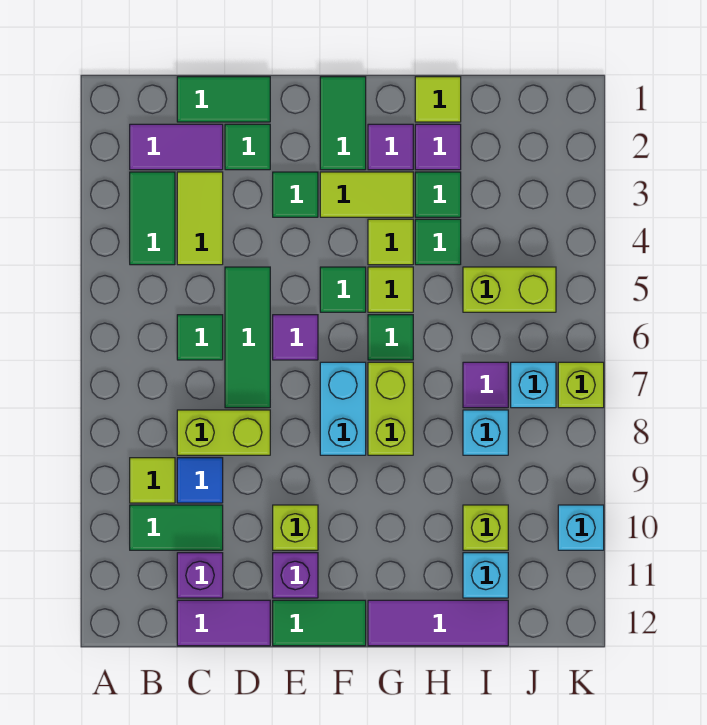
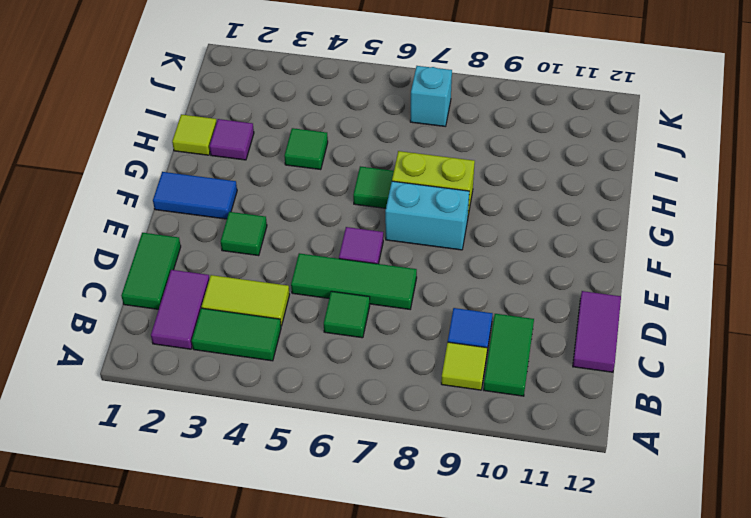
blue 1x2 tile [153,172,237,219] -> green 1x2 tile [320,77,366,170]
none -> lime 1x2 brick [177,410,270,455]
none -> purple 1x1 brick [177,553,223,598]
none -> green 1x1 tile [225,124,270,170]
none -> lime 1x1 brick [273,505,318,550]

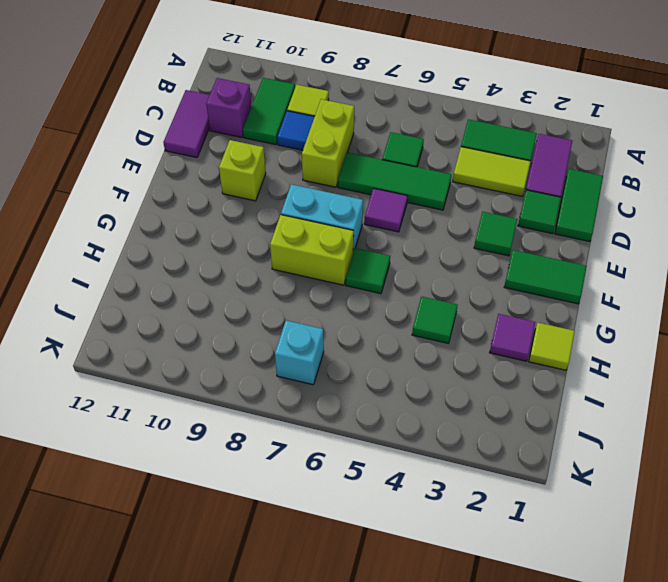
none -> purple 1x1 brick [273,553,318,598]
none -> green 1x2 tile [273,600,366,646]
none -> lime 1x2 tile [320,172,413,217]
none -> green 1x1 tile [320,267,366,312]

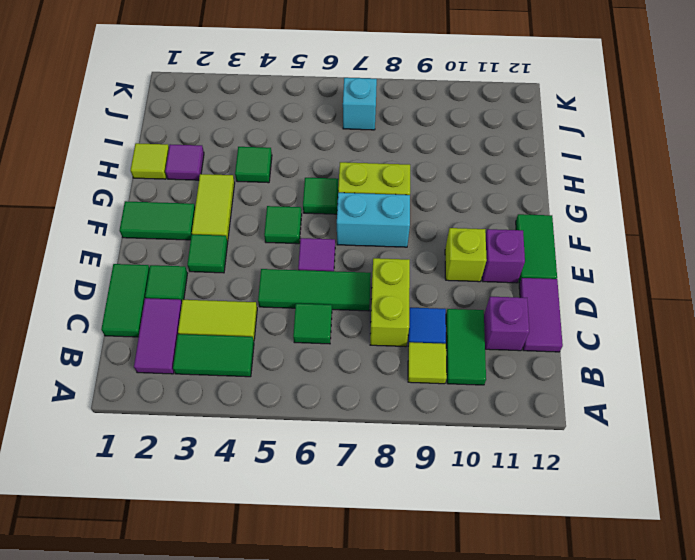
none -> purple 1x1 tile [368,124,413,170]
none -> lime 1x1 tile [368,219,413,265]
none -> lime 1x1 tile [368,267,413,312]
none -> purple 1x3 tile [368,600,508,646]

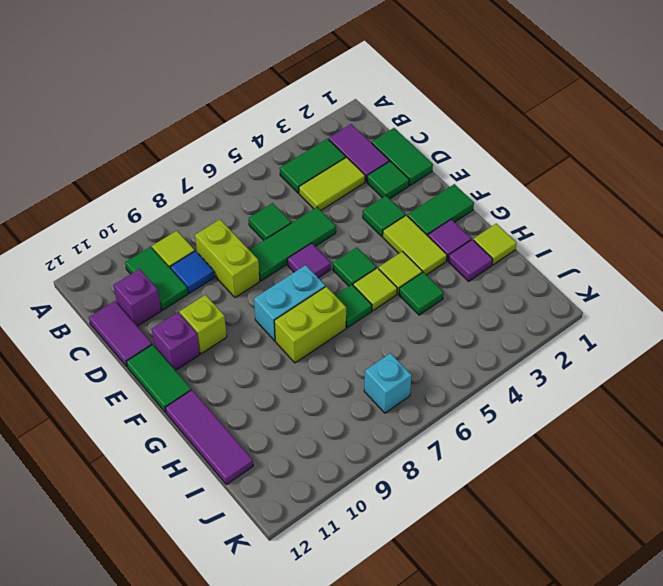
none -> green 1x1 tile [415,172,461,217]
none -> lime 1x2 brick [463,267,556,312]
none -> purple 1x1 tile [463,362,508,408]
none -> cyan 1x1 brick [463,410,508,455]

